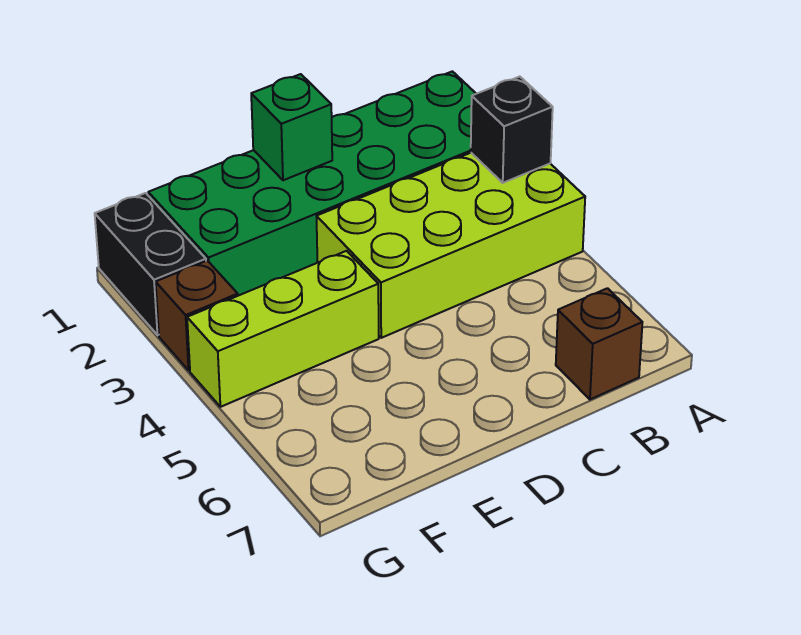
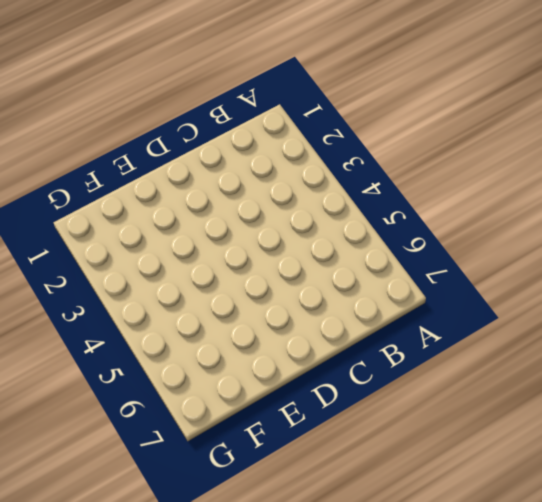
none -> green 2x6 brick [148,71,476,296]
none -> lime 2x4 brick [317,153,585,338]

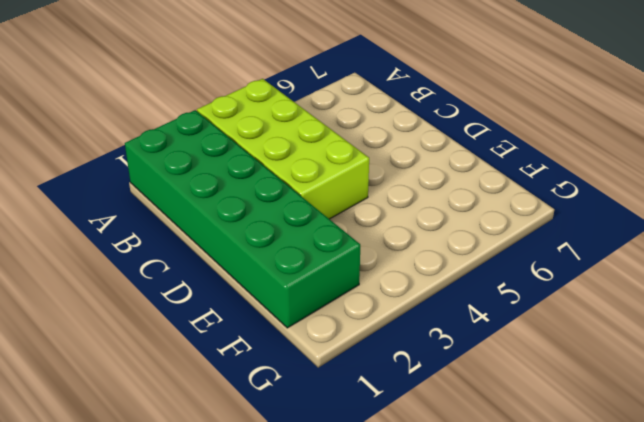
none -> brown 1x1 brick [556,288,642,399]
none -> lime 1x3 brick [187,251,379,407]

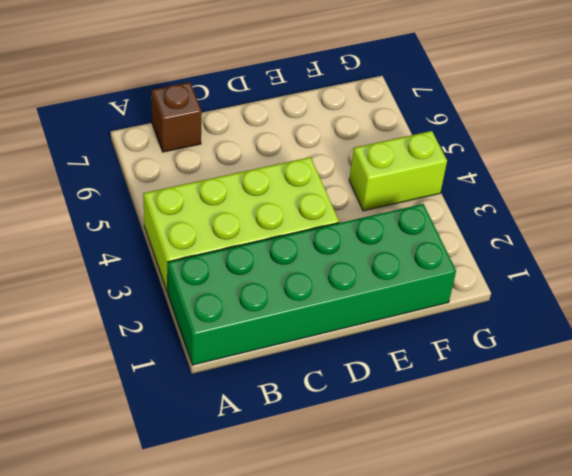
lime 1x2 brick [349,131,447,211] -> lime 1x3 brick [187,251,379,407]
none -> black 1x2 brick [95,193,206,335]
none -> brown 1x1 brick [156,261,238,370]

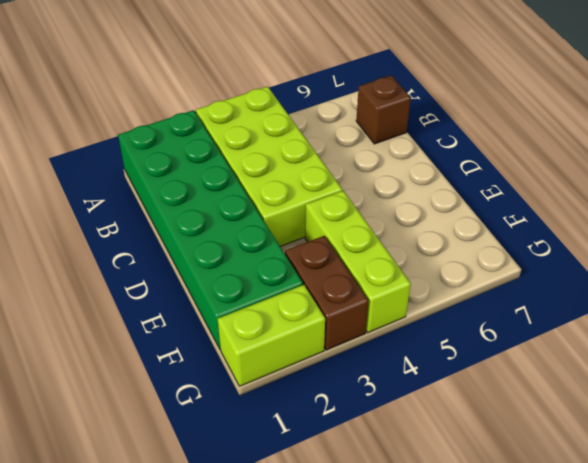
brown 1x2 brick [285,236,369,350] -> brown 1x1 brick [156,261,238,370]
lime 1x2 brick [218,285,325,386] -> black 1x2 brick [95,193,206,335]
none -> black 1x1 brick [471,77,553,183]
none -> green 1x1 brick [251,74,332,180]

